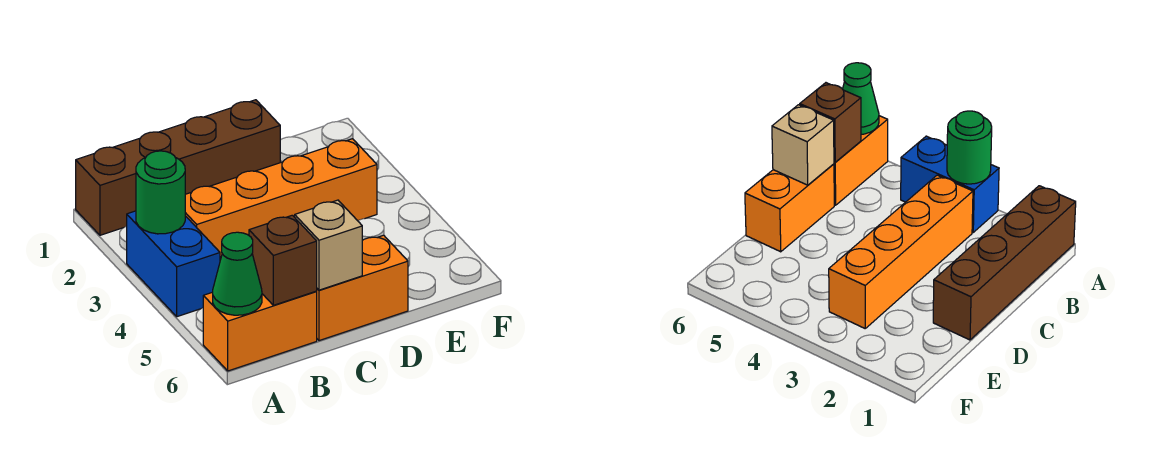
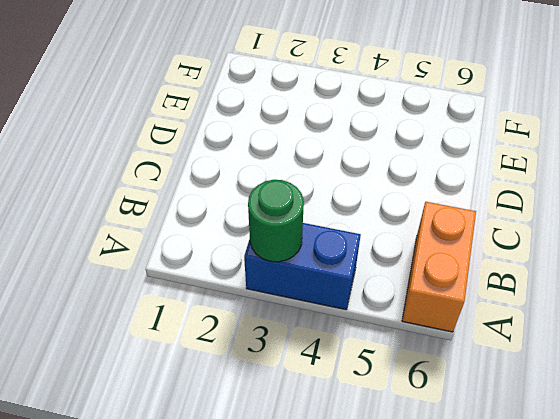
none -> brown 1x4 brick [76,100,280,235]
none -> orange 1x4 brick [185,139,377,260]

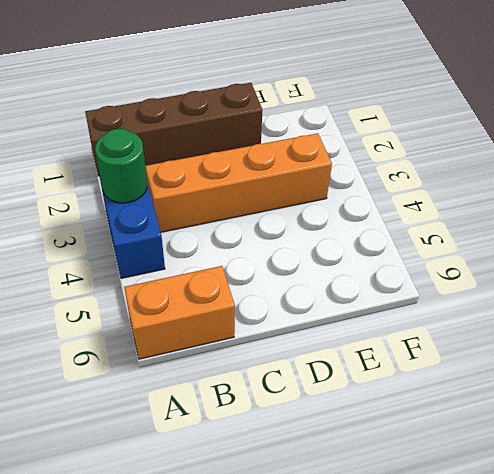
none -> orange 1x2 brick [316,235,408,341]
none -> green 1x1 cone [213,232,262,315]

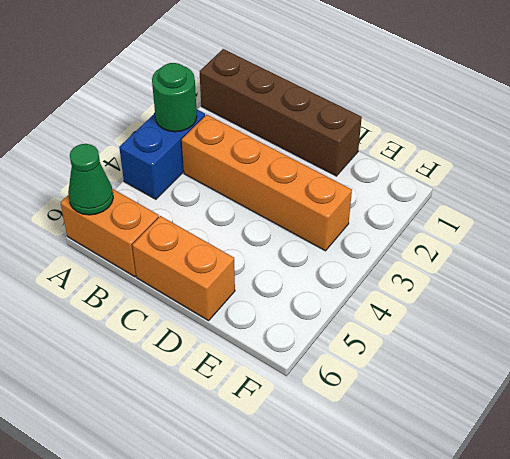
none -> brown 1x1 brick [249,215,317,305]
none -> tan 1x1 brick [295,200,362,290]

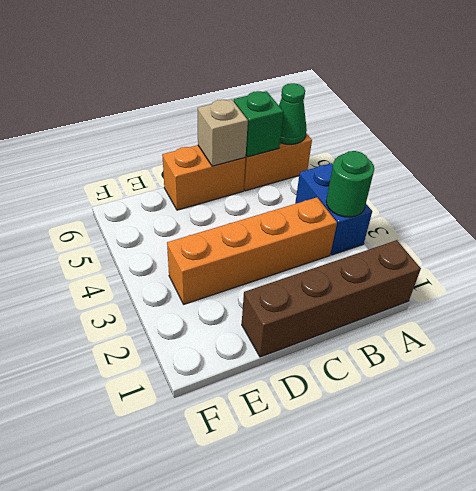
green 1x1 brick [234,91,283,157] -> brown 1x1 brick [249,215,317,305]

